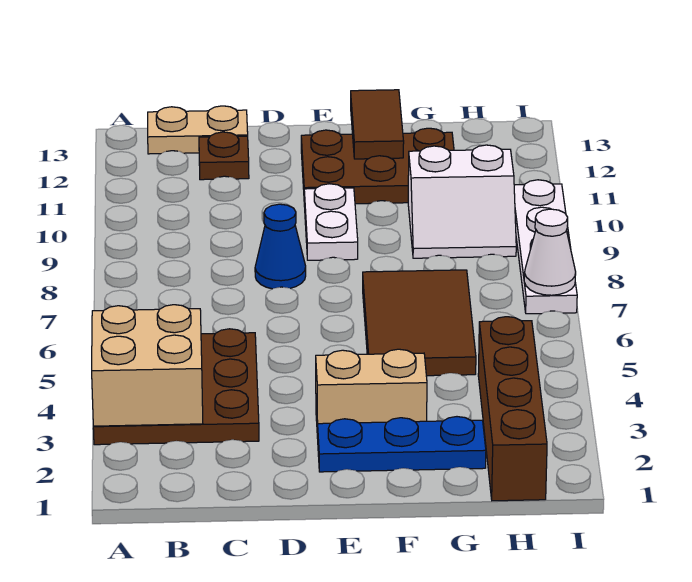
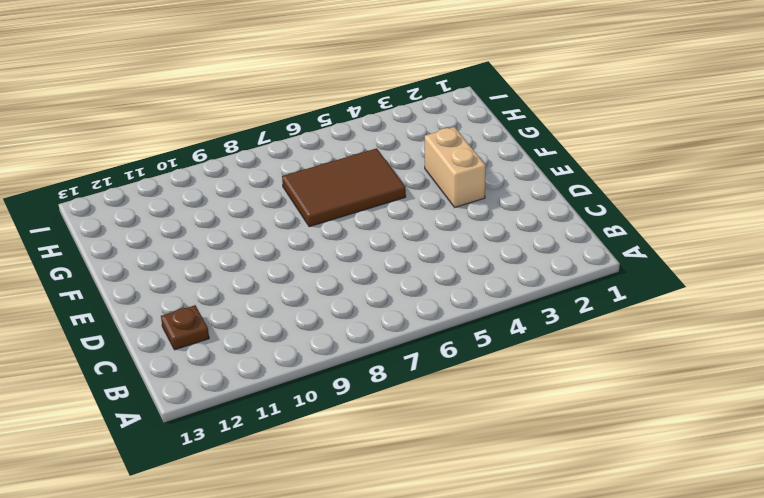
none -> brown 3x3 plate [93,329,259,445]
none -> tan 1x2 plate [148,106,248,154]
none -> blue 1x1 cone [255,204,306,289]

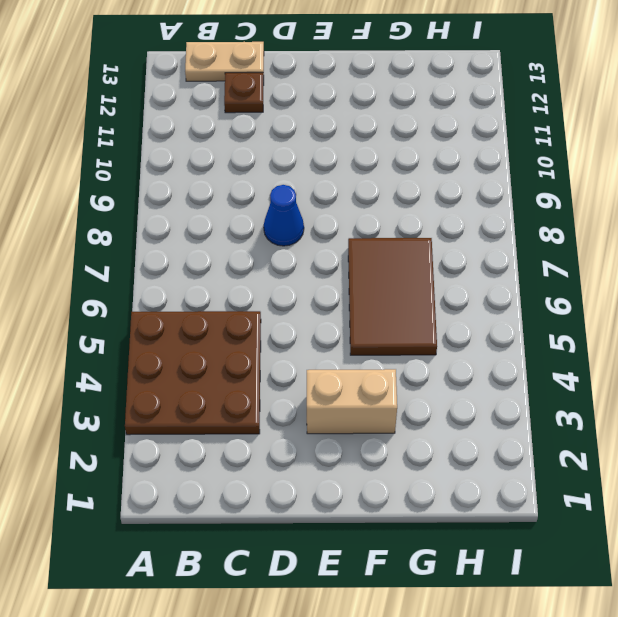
none -> blue 1x3 plate [318,417,486,472]
none -> white 1x2 plate [304,184,358,260]
none -> brown 2x3 plate [301,128,454,204]

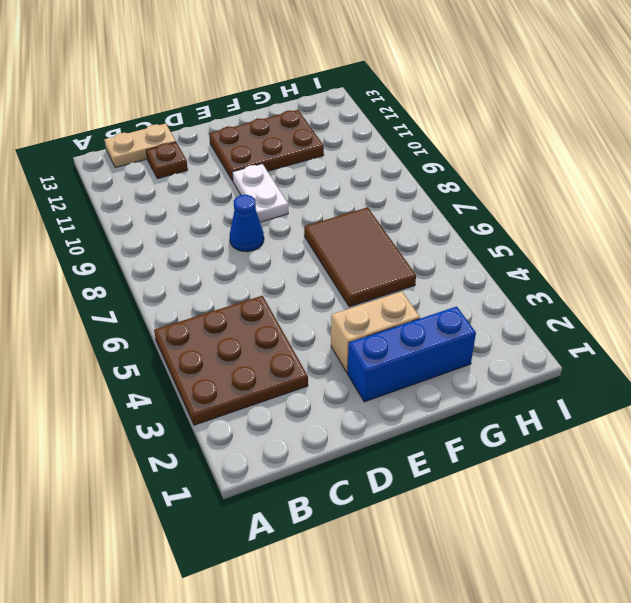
blue 1x3 brick [348,306,476,402] -> blue 1x3 plate [318,417,486,472]
none -> white 2x2 slope [408,145,516,258]
none -> brown 1x4 brick [478,317,547,501]
none -> white 1x4 plate [514,180,577,314]

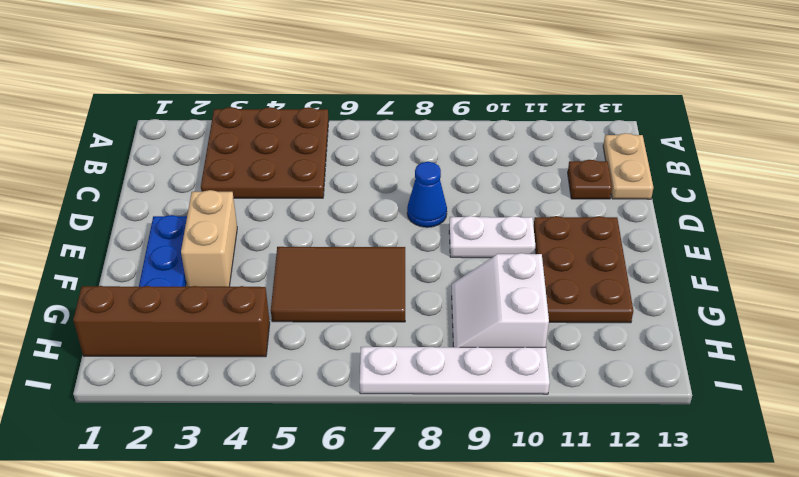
none -> tan 2x2 brick [92,305,203,426]
none -> brown 1x2 tile [351,90,404,159]
none -> white 1x1 cone [524,209,576,295]

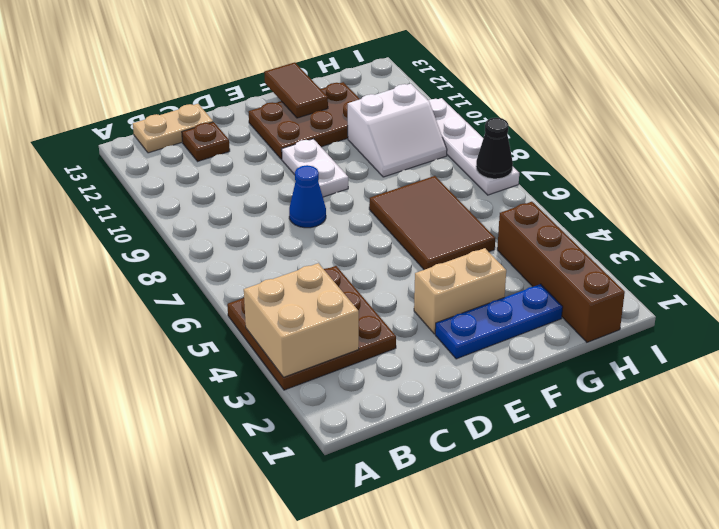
black 1x1 cone [476,118,513,179] -> white 1x1 cone [524,209,576,295]

